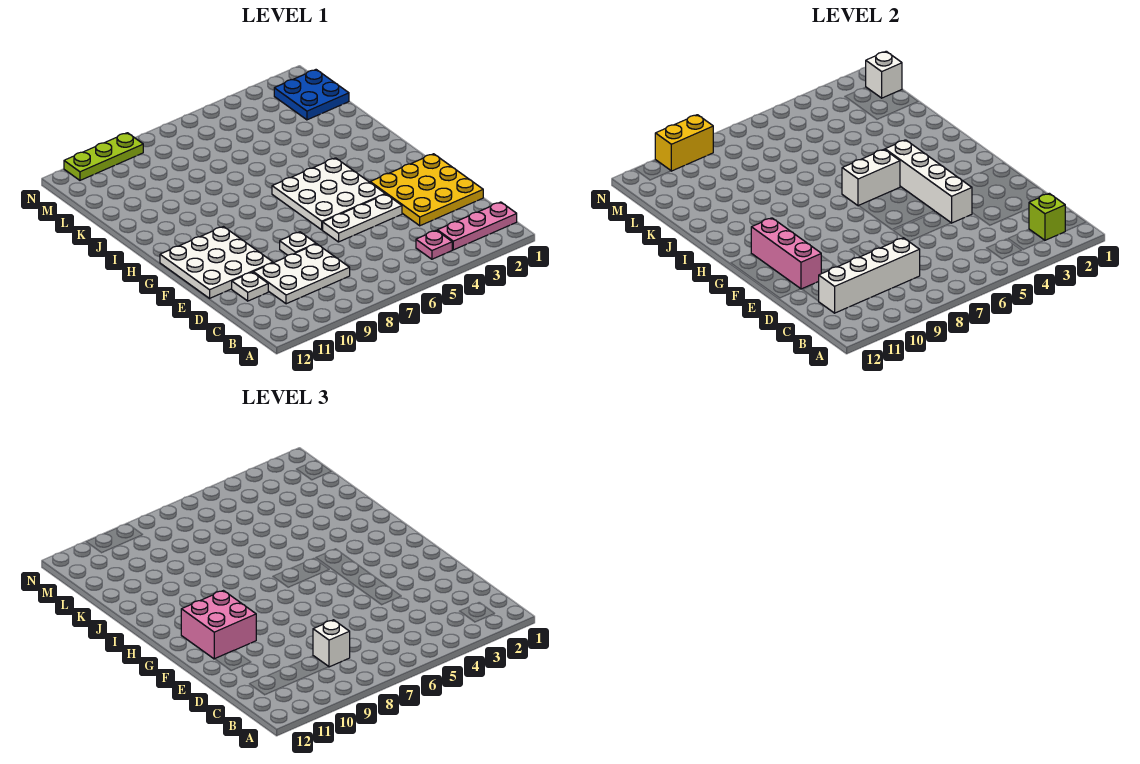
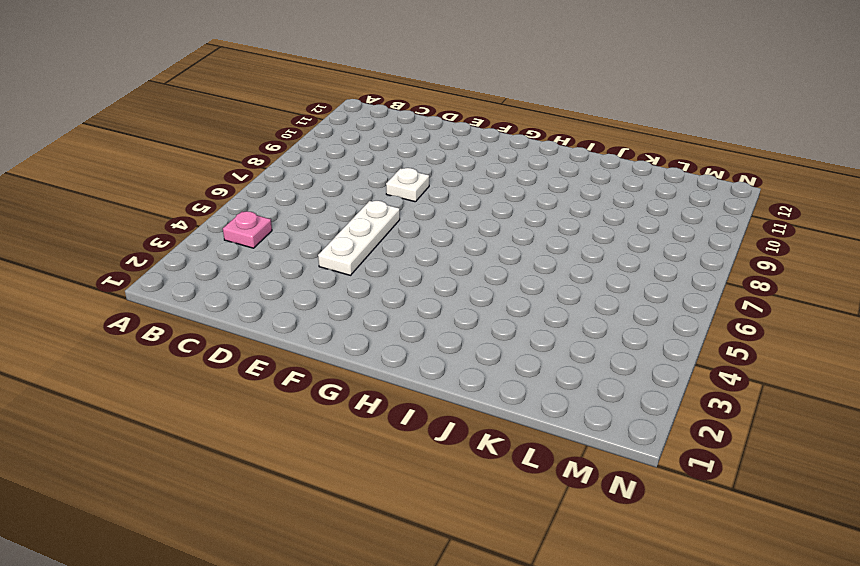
none -> pink 1x3 plate [437,202,517,250]
none -> white 2x3 plate [253,244,350,304]
none -> yellow 3x3 plate [370,154,483,226]

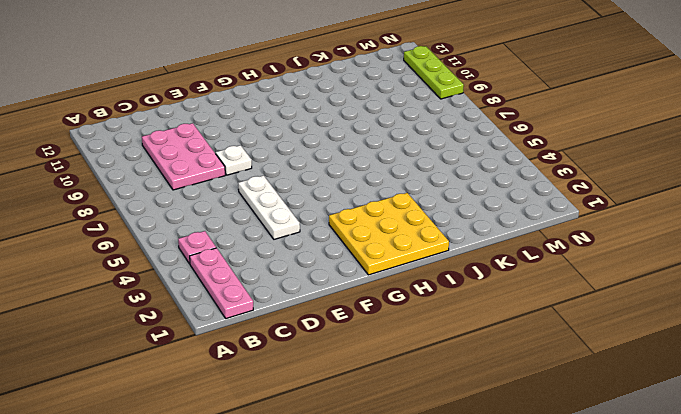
pink 2x3 plate [142,123,225,190] -> white 2x3 plate [253,244,350,304]
yellow 3x3 plate [329,193,449,275] -> yellow 3x3 plate moved to [370,154,483,226]
none -> white 1x1 plate [232,272,268,301]
none -> white 3x3 plate [160,227,273,298]
none -> white 3x3 plate [272,158,385,230]

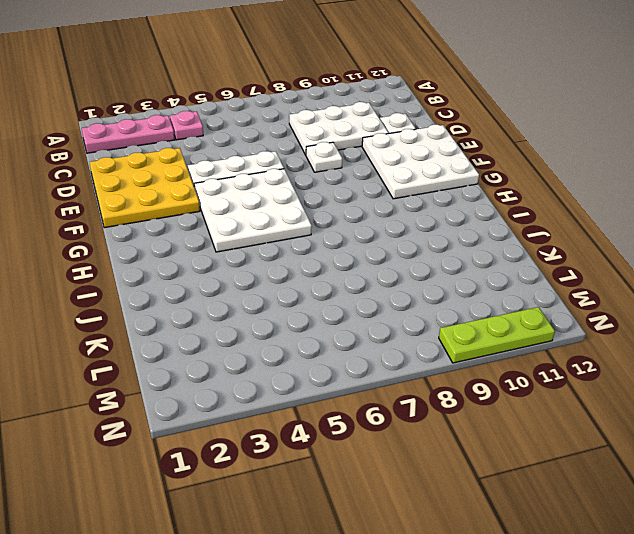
none -> blue 2x2 plate [274,70,349,120]
none -> lime 1x1 brick [1029,193,1065,240]
none -> white 1x4 brick [818,238,920,313]

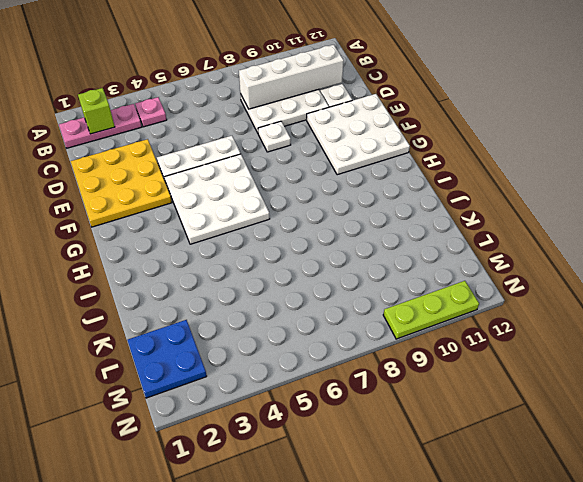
none -> white 1x4 brick [885,140,972,223]
none -> pink 1x3 brick [751,218,821,289]
none -> white 1x2 brick [842,150,900,206]

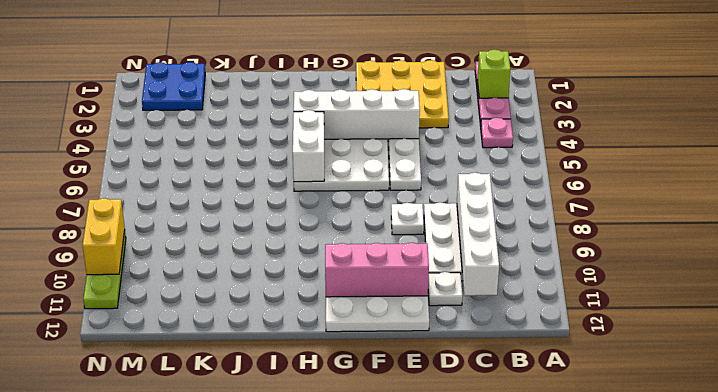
none -> white 1x1 brick [866,51,902,98]
none -> white 1x1 brick [313,620,350,667]
none -> pink 2x2 brick [181,591,256,659]

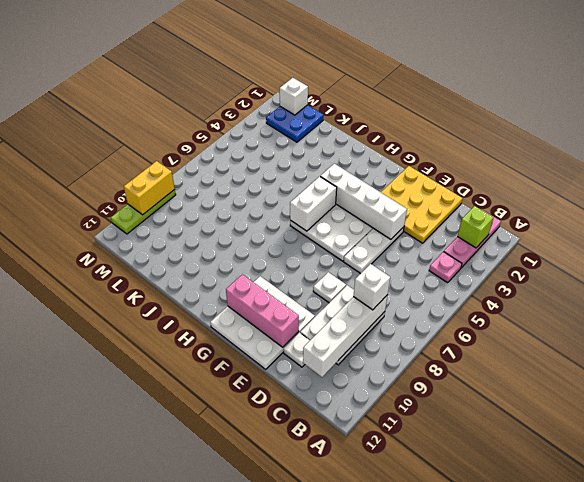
none -> pink 2x2 brick [181,591,256,659]

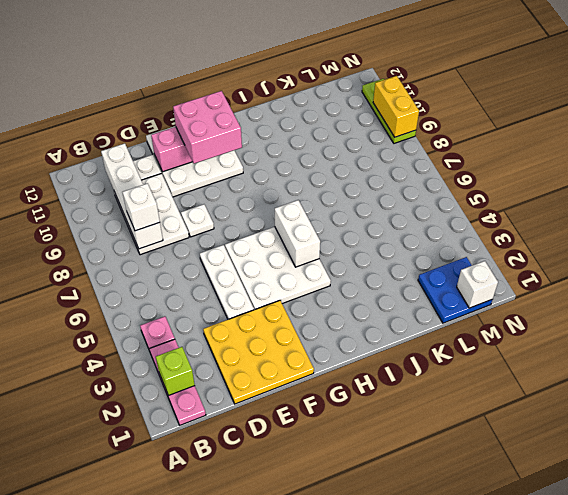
none -> white 1x4 brick [885,140,972,223]

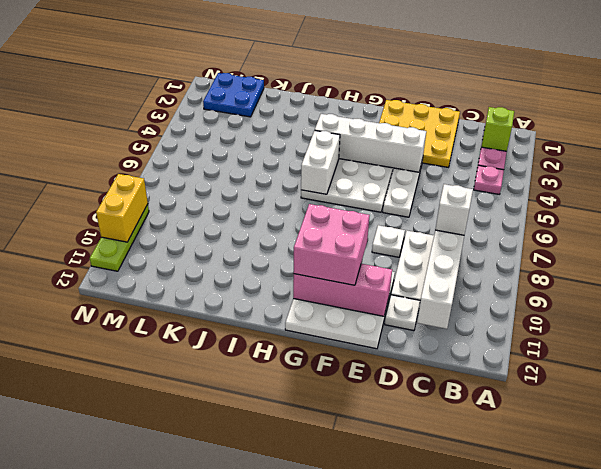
none -> white 1x1 brick [866,51,902,98]

